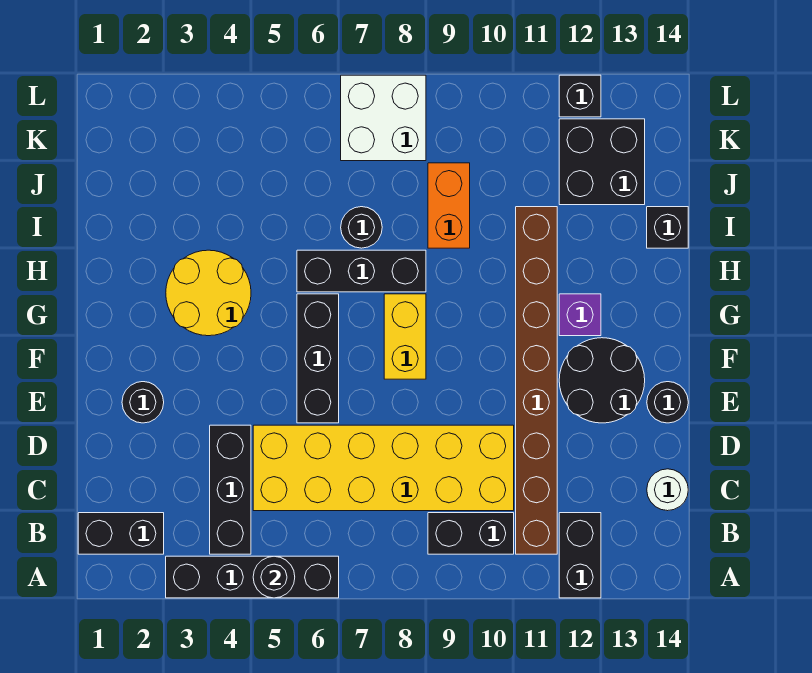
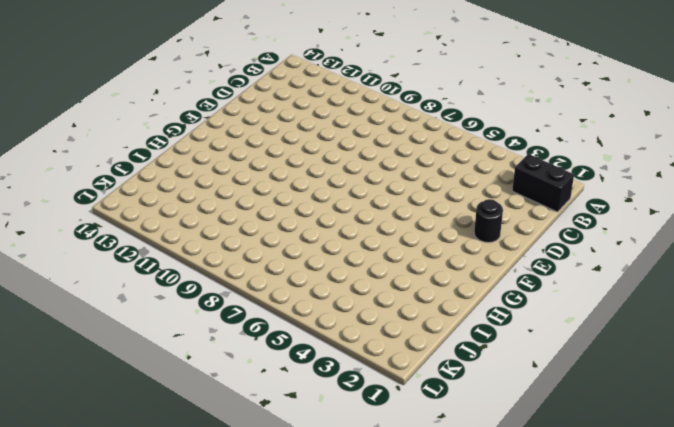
none -> black 1x4 brick [166,556,339,598]
none -> black 1x2 brick [559,513,601,598]
none -> black 1x3 brick [210,425,251,554]

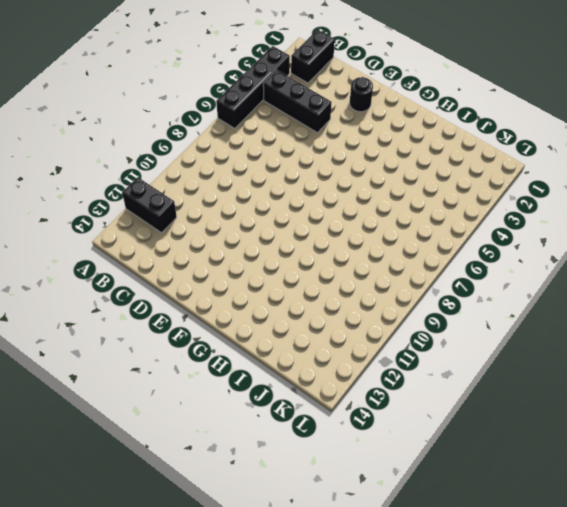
none -> black 1x2 brick [428,513,514,554]
none -> brown 1x8 brick [516,207,557,554]
none -> yellow 2x6 brick [253,425,514,511]

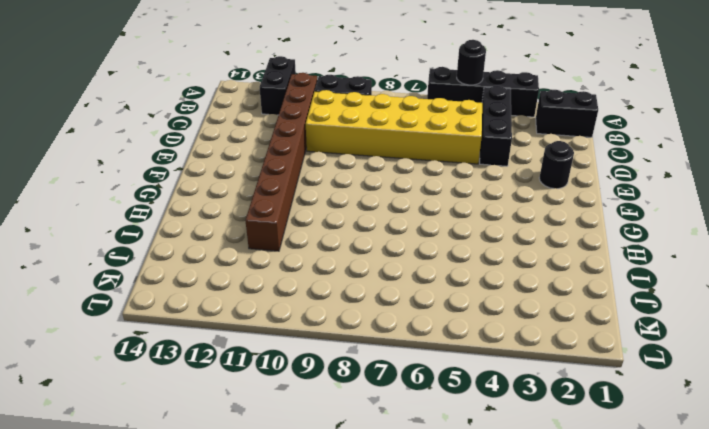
none -> white 1x1 round brick [647,469,688,511]
none -> black 1x3 brick [297,294,339,423]
none -> black 2x2 round brick [559,338,645,423]

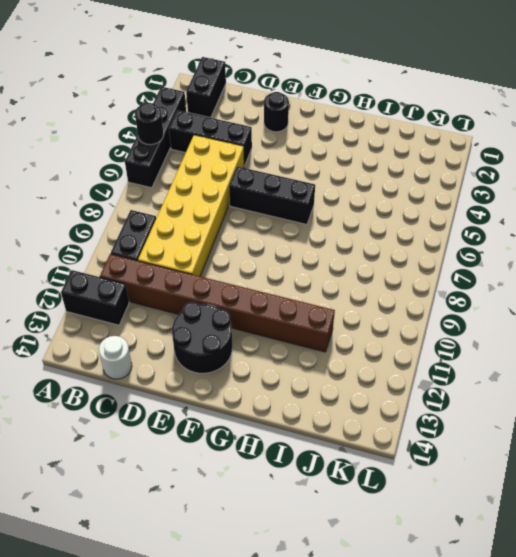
none -> black 1x1 round brick [647,382,688,423]
none -> yellow 1x2 brick [384,294,426,379]
none -> yellow 2x2 round brick [166,250,251,336]

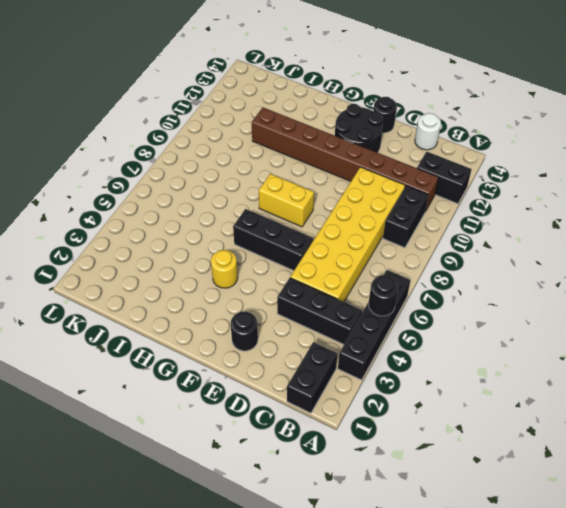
yellow 1x1 round brick [211,250,238,288] -> yellow 2x2 round brick [166,250,251,336]
none -> purple 1x1 brick [559,294,601,336]
none -> black 1x3 brick [297,250,426,292]
none -> black 1x1 round brick [341,207,382,248]

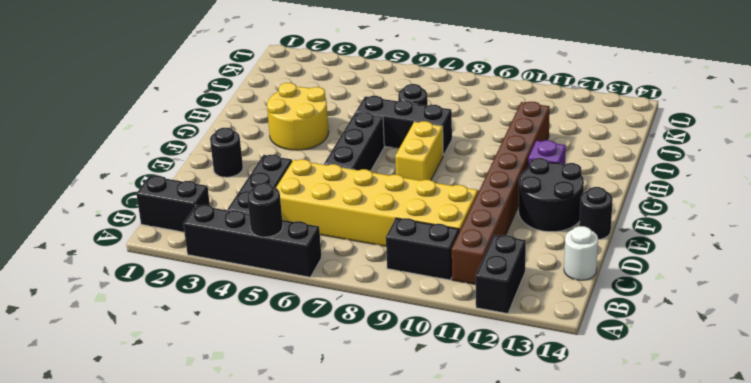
none -> orange 1x2 brick [428,163,470,248]
none -> black 1x1 brick [647,207,688,248]
none -> black 2x2 brick [559,119,645,205]

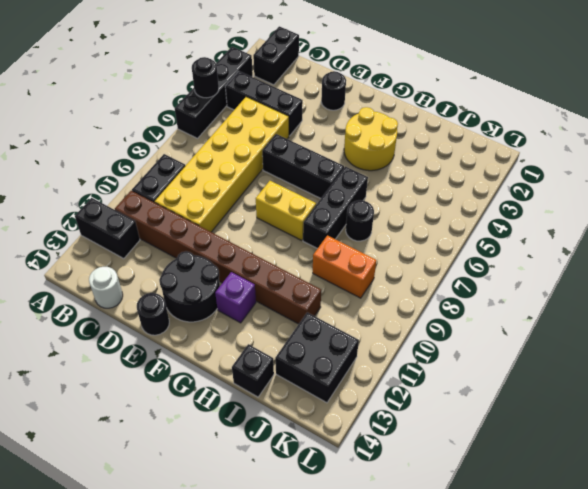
none -> white 2x2 brick [341,75,426,161]
none -> black 1x1 brick [559,75,601,117]

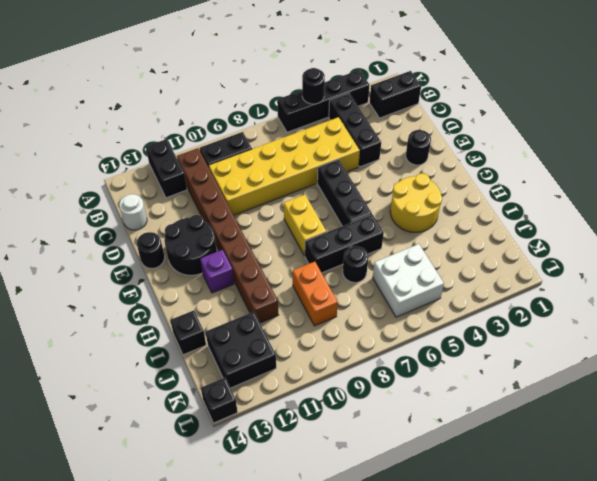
white 2x2 brick [373,244,444,317] -> white 2x2 brick moved to [341,75,426,161]
black 1x1 brick [201,378,238,423] -> black 1x1 brick moved to [559,75,601,117]

